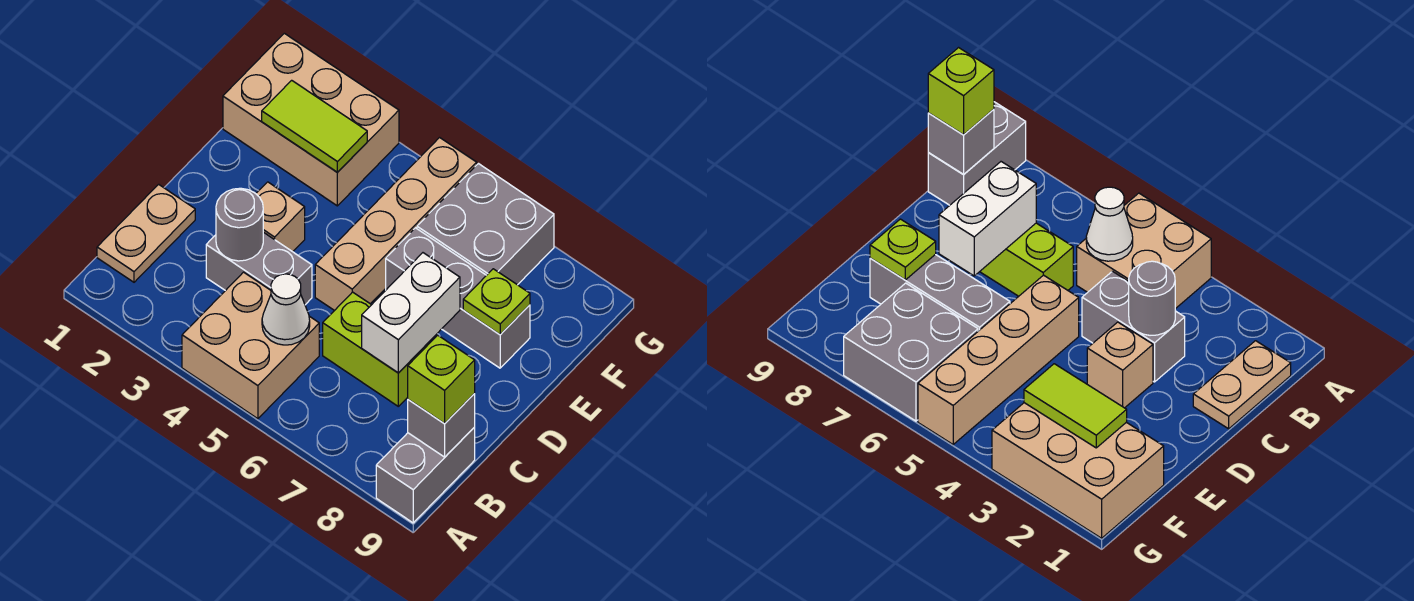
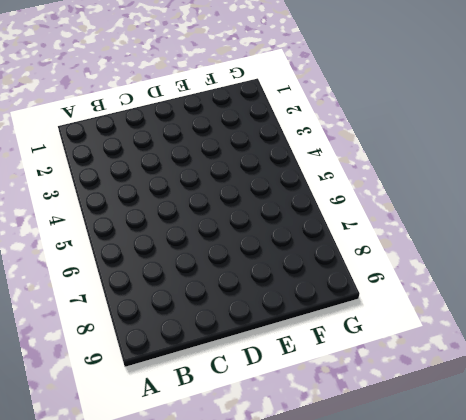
none -> tan 2x2 brick [182,272,319,419]
none -> grey 1x2 brick [376,427,475,523]
none -> tan 1x2 plate [97,184,195,282]

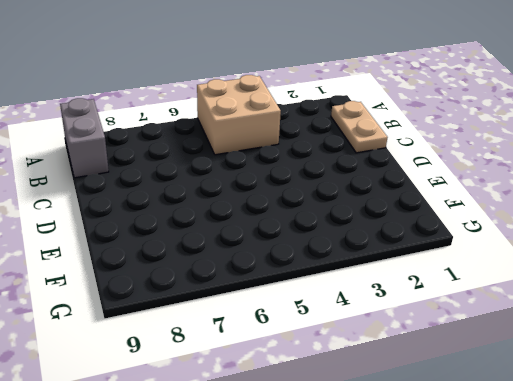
none -> grey 1x2 brick [206,232,312,305]
none -> lime 1x2 brick [323,292,428,406]
none -> tan 1x1 brick [256,182,305,252]

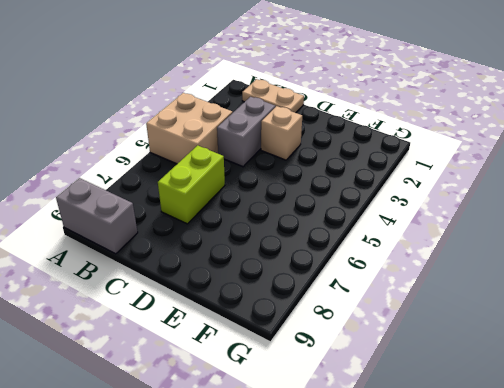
none -> tan 1x4 brick [315,138,477,311]
none -> grey 1x3 brick [386,228,530,368]
none -> tan 2x3 brick [223,33,399,206]

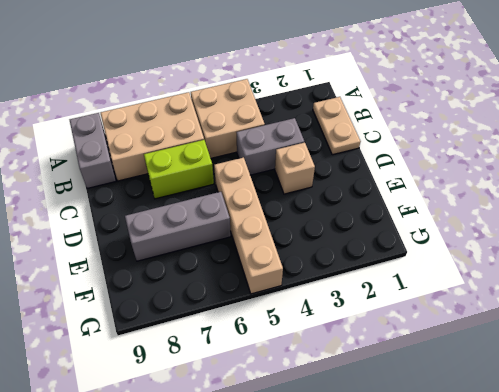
tan 2x3 brick [101,92,204,181] -> tan 2x3 brick moved to [223,33,399,206]
none -> grey 2x2 brick [417,164,554,285]
none -> white 1x1 cone [262,274,310,345]
none -> grey 1x1 brick [408,394,475,457]

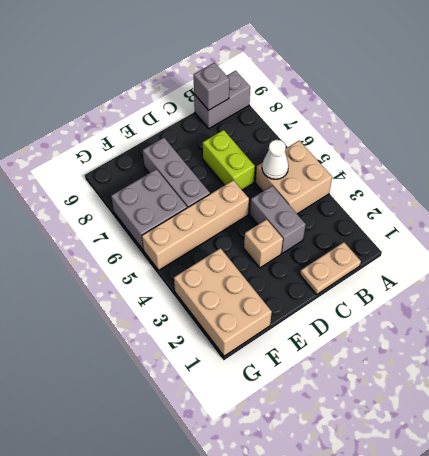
none -> grey 1x1 round brick [216,188,263,261]
none -> white 1x2 brick [362,253,460,373]
none -> lime 1x1 plate [463,269,530,335]

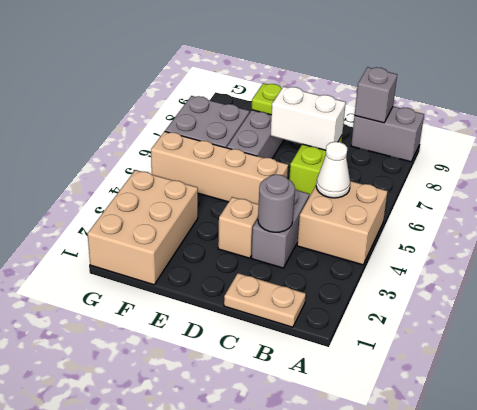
none -> lime 1x2 tile [262,80,367,172]
none -> lime 1x1 brick [408,335,475,424]

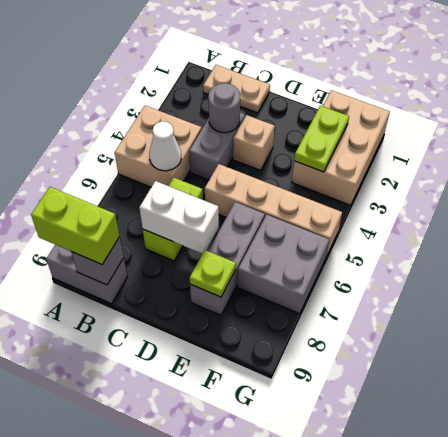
lime 1x2 brick [31,187,119,264] -> lime 1x1 brick [408,335,475,424]
lime 1x2 plate [294,106,349,172] -> lime 1x2 tile [262,80,367,172]

